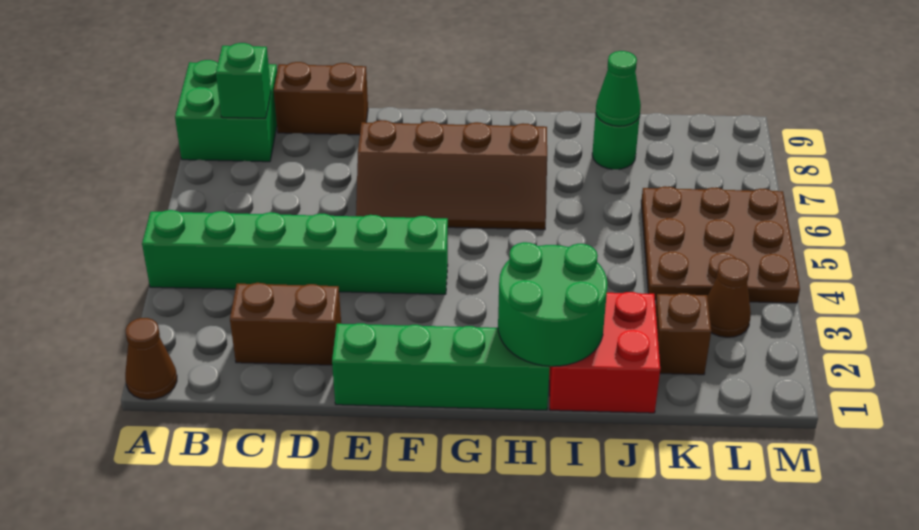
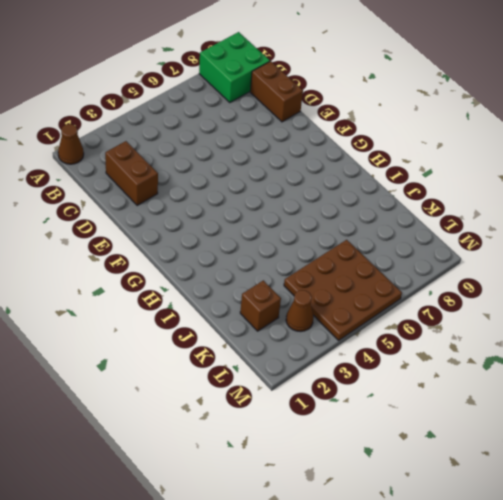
none -> green 1x6 brick [142,210,448,294]
none -> green 1x4 brick [332,323,550,410]
none -> brown 2x4 slope [356,120,547,230]

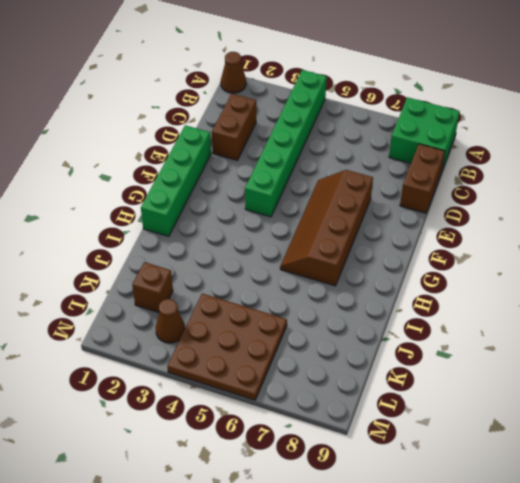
none -> red 2x2 brick [549,292,660,413]
none -> green 1x1 round brick [592,114,640,169]
none -> green 1x1 brick [216,43,271,118]

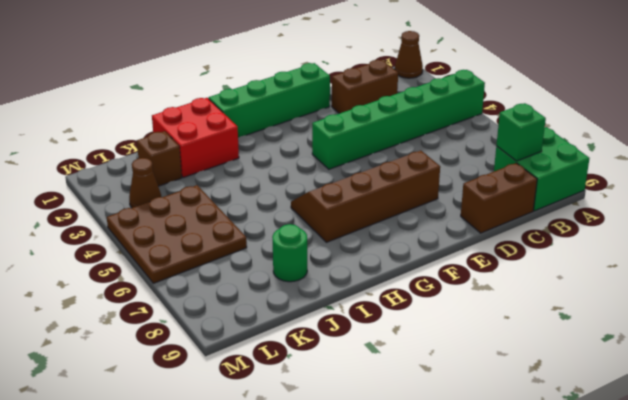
none -> green 2x2 round brick [498,242,608,367]
none -> green 1x1 cone [596,51,641,126]

